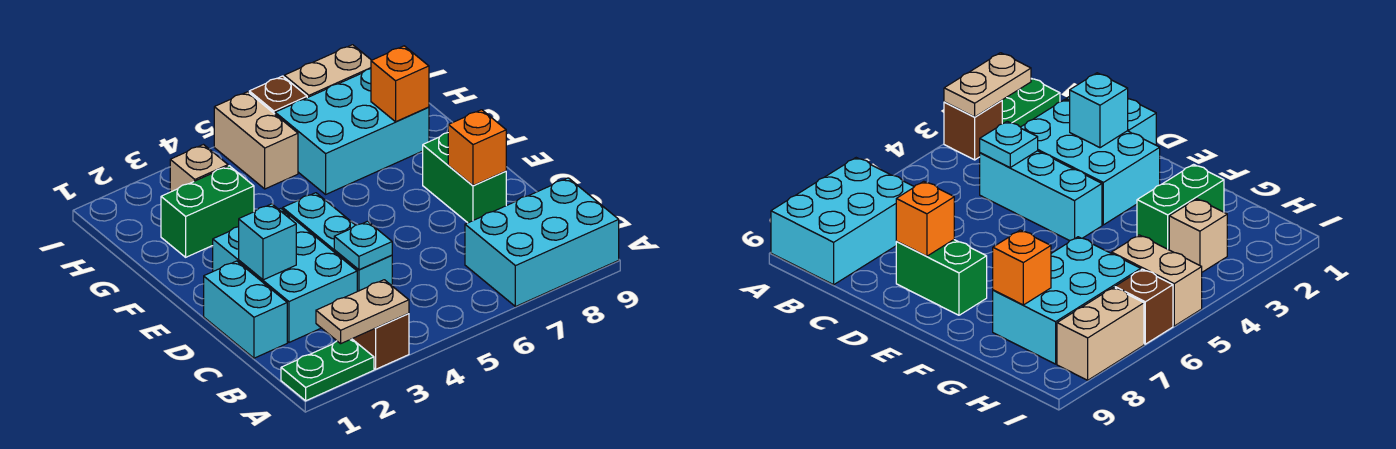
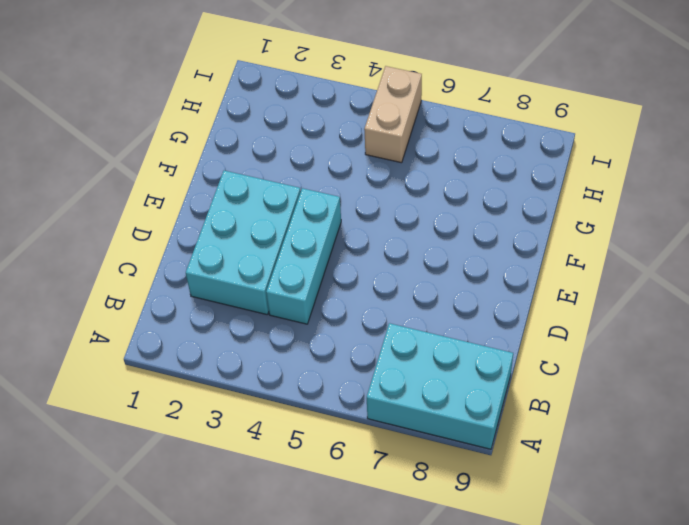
none -> green 1x2 plate [281,339,374,401]
none -> brown 1x1 brick [353,314,409,369]
none -> cyan 1x2 brick [204,261,287,358]

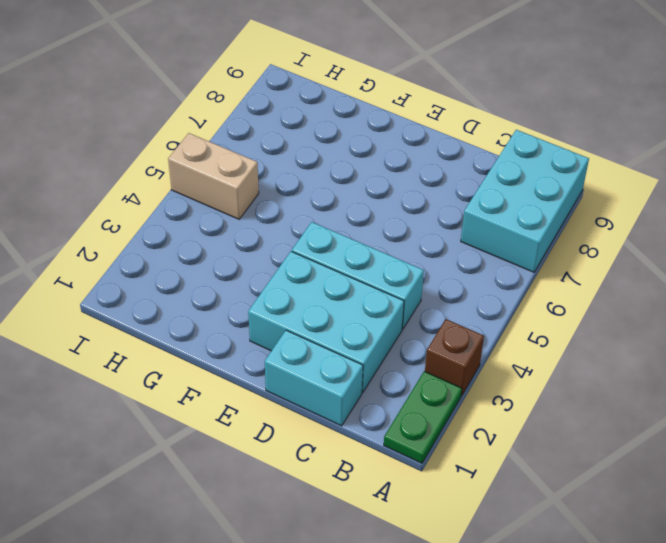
none -> green 1x2 brick [423,133,506,223]
none -> green 1x2 brick [161,166,254,257]
none -> cyan 2x3 brick [275,69,429,194]

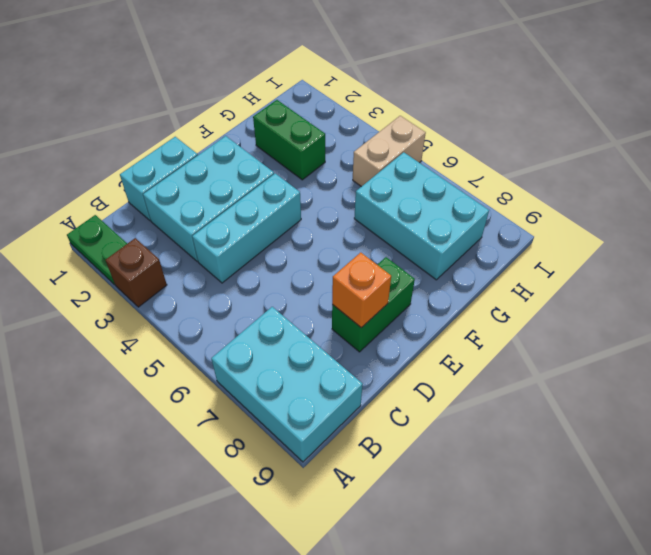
none -> tan 1x1 brick [170,145,228,192]
none -> brown 1x1 brick [249,76,307,114]
none -> tan 1x2 brick [284,45,371,98]

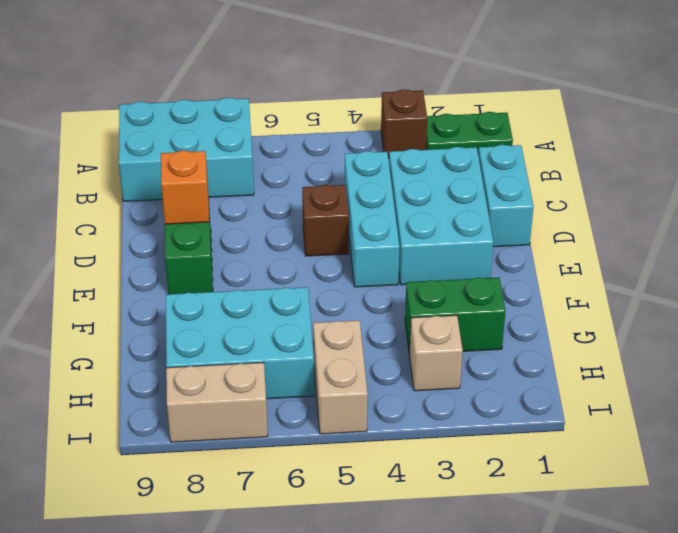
brown 1x1 brick [302,185,349,256] -> brown 1x1 brick moved to [249,76,307,114]
none -> tan 1x2 plate [316,280,409,344]
none -> cyan 1x1 plate [334,221,392,270]
none -> cyan 1x1 brick [239,204,296,280]

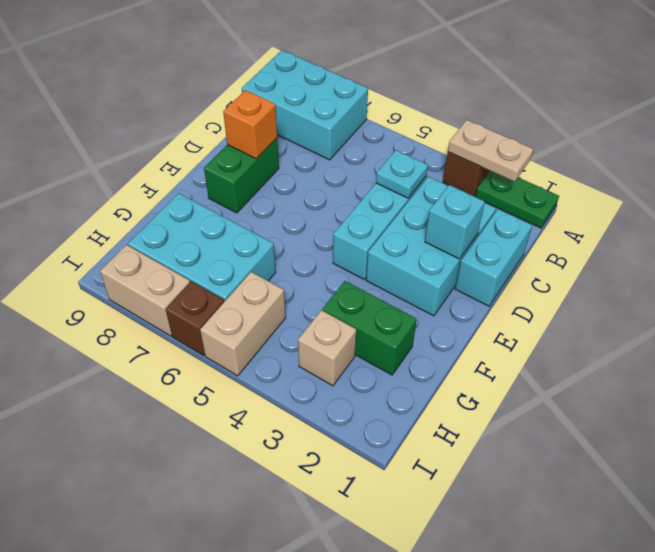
none -> orange 1x1 brick [371,46,429,122]

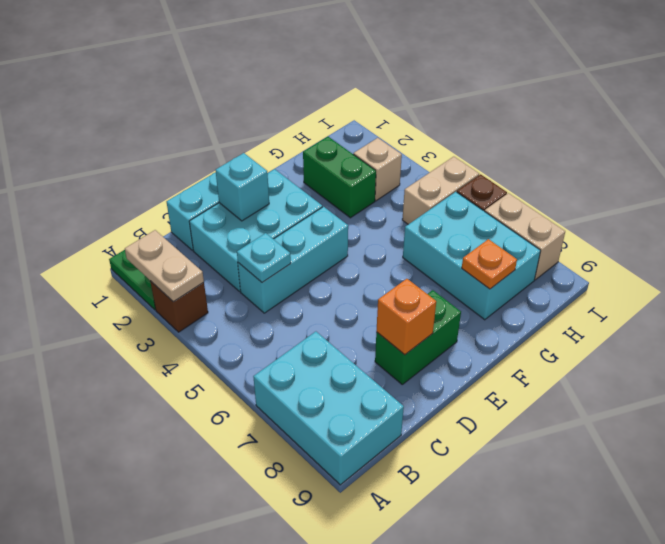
orange 1x1 plate [462,239,517,289] -> orange 1x1 brick [371,46,429,122]

